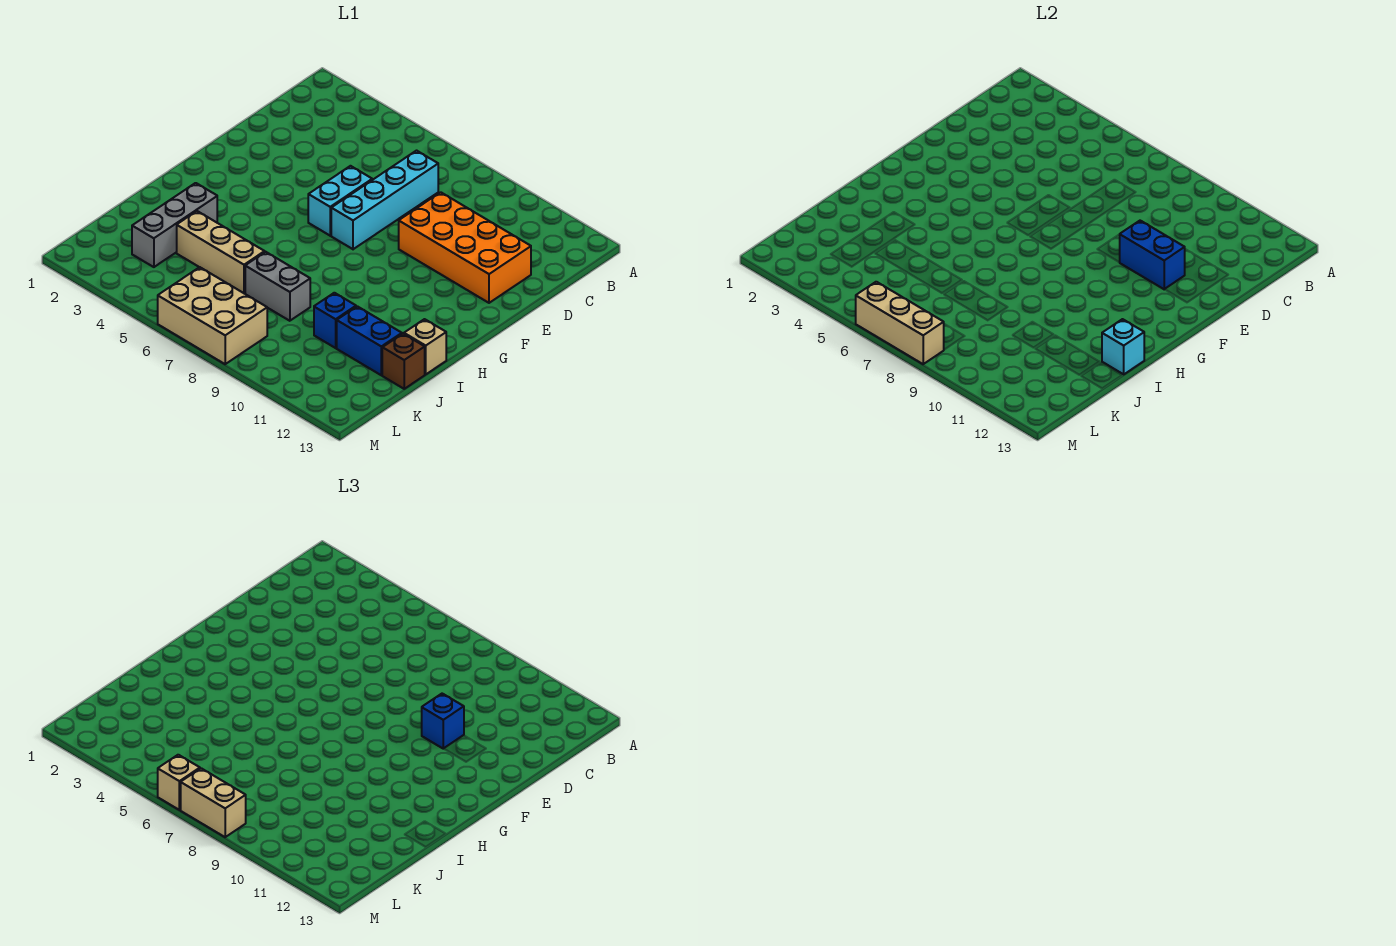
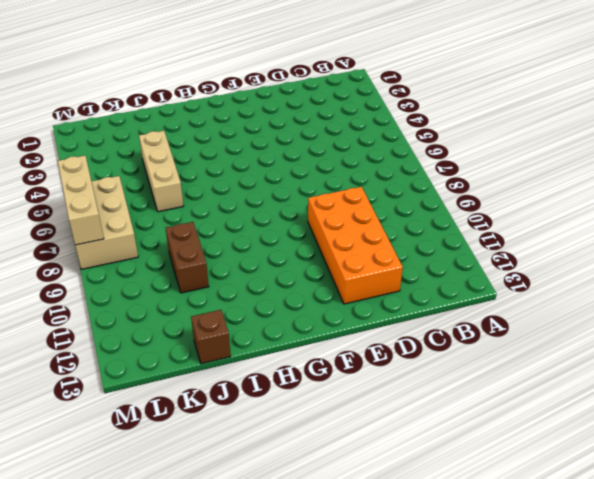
brown 1x2 brick [166,222,209,293] -> blue 1x1 brick [314,293,356,348]
none -> cyan 1x4 brick [331,151,438,249]
none -> cyan 1x2 brick [308,166,372,236]
none -> grey 1x3 brick [132,183,217,267]

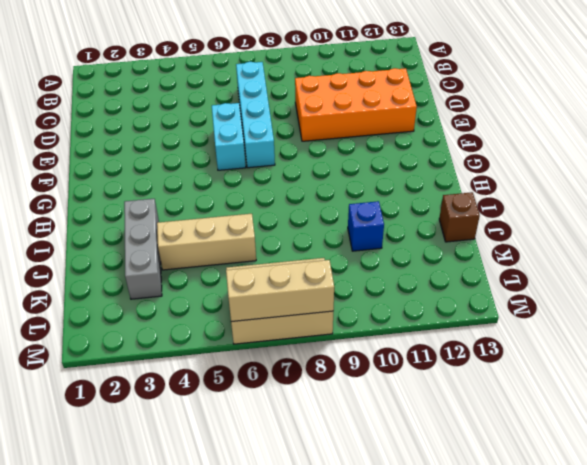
none -> tan 1x1 brick [404,319,446,374]
none -> grey 1x2 brick [245,252,310,321]
none -> blue 1x2 brick [337,306,402,375]

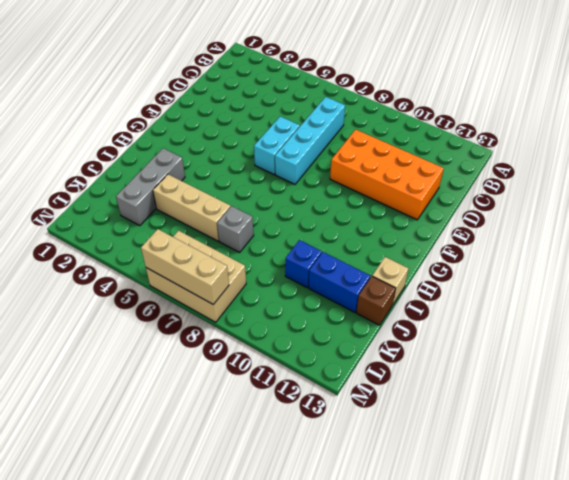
grey 1x1 brick [217,206,254,252] -> grey 1x2 brick [245,252,310,321]
none -> blue 1x2 brick [1120,221,1185,289]
none -> cyan 1x1 brick [1102,319,1144,374]
none -> blue 1x1 brick [422,694,464,749]

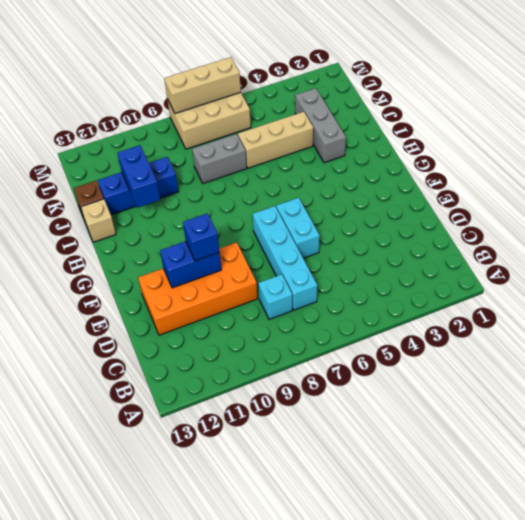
cyan 1x1 brick [258,274,292,319] -> cyan 1x1 brick moved to [1102,319,1144,374]
blue 1x2 brick [117,145,160,208] -> none
none -> tan 1x1 brick [158,755,200,810]
none -> tan 1x2 brick [181,768,246,837]

